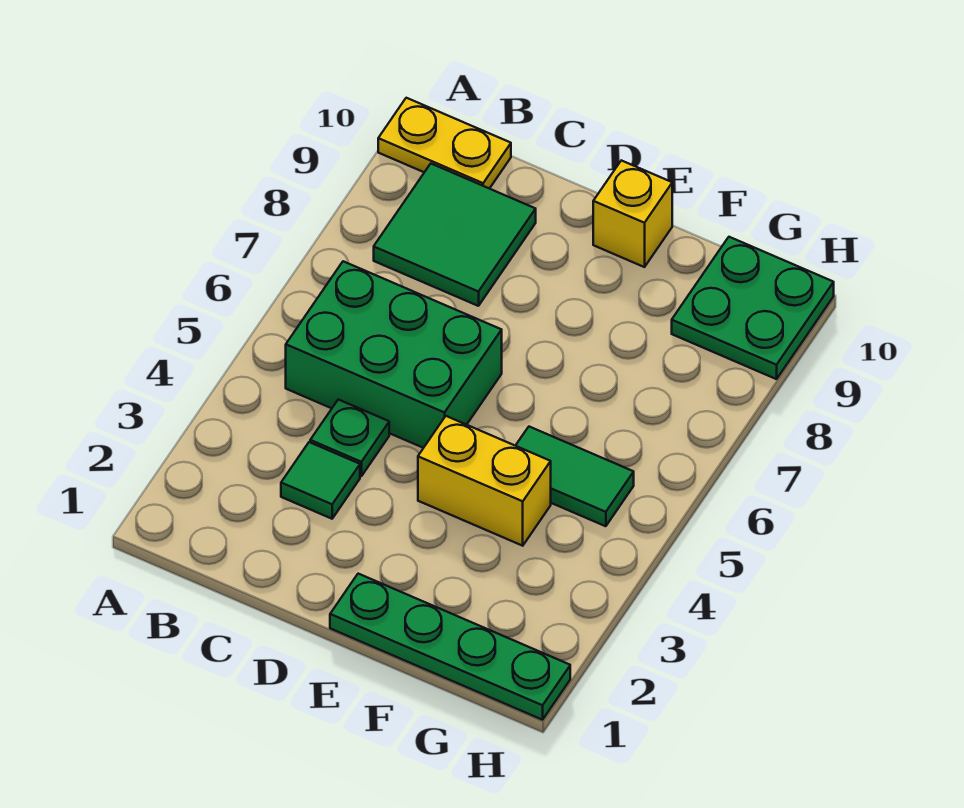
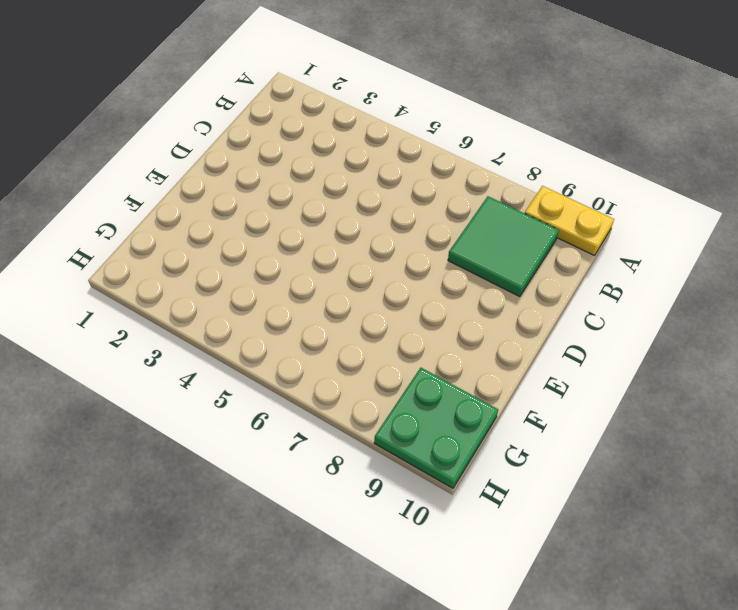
yellow 1x2 plate [525,186,614,256] -> yellow 1x2 plate turned to [378,98,511,189]
none -> green 2x3 brick [286,261,502,448]
none -> green 1x1 tile [281,442,360,519]

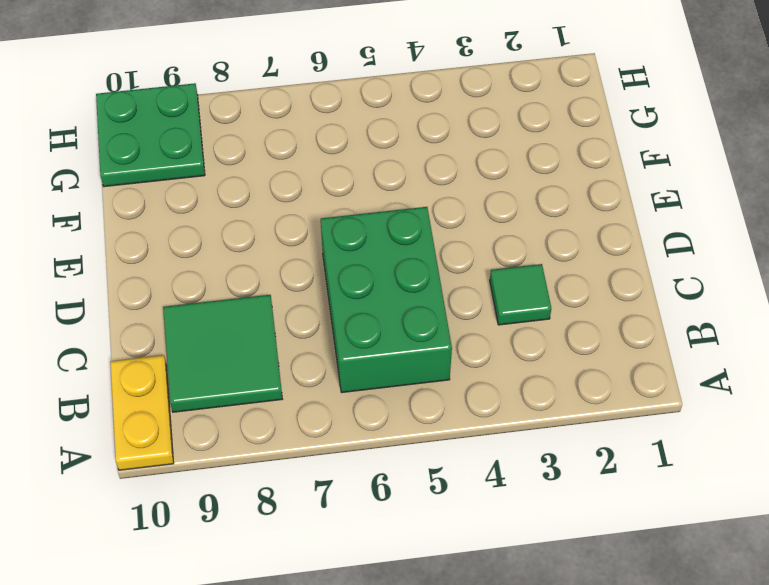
none -> green 1x1 plate [310,399,389,476]
none -> green 1x4 plate [330,574,570,720]

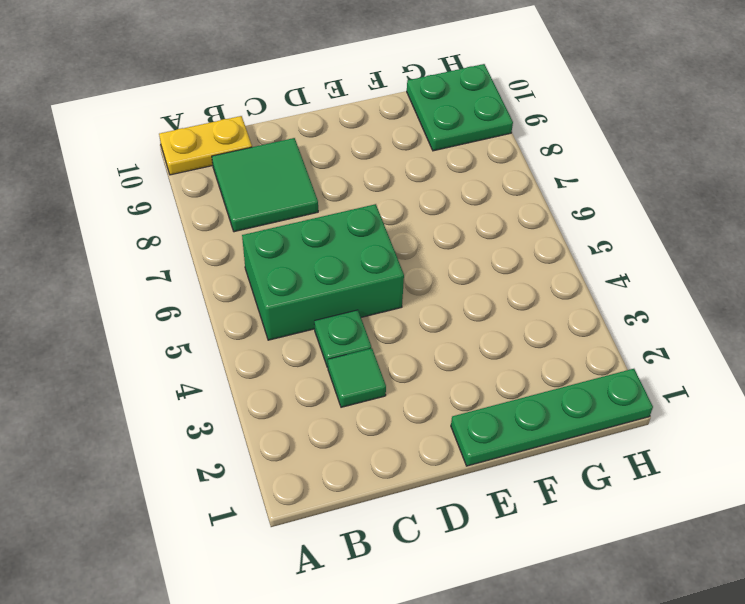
none -> yellow 1x2 brick [418,416,551,546]
none -> yellow 1x1 brick [593,160,672,267]

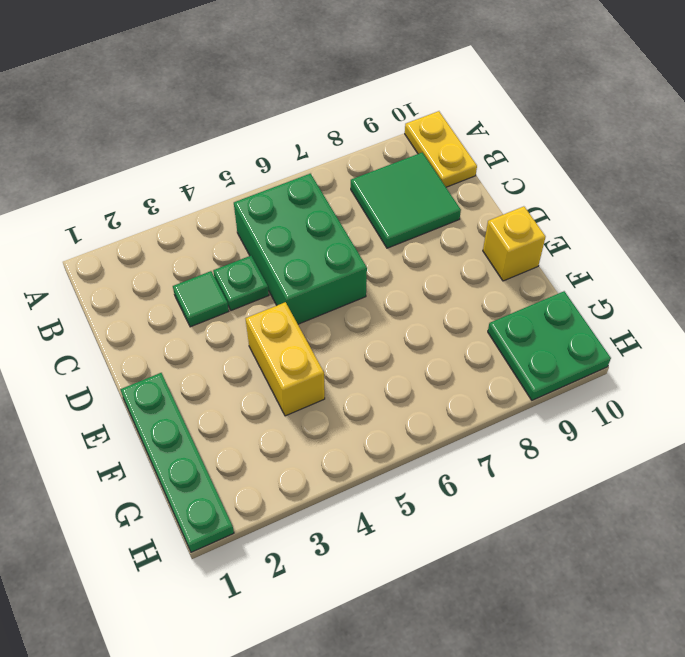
none -> green 1x2 tile [516,427,634,526]

